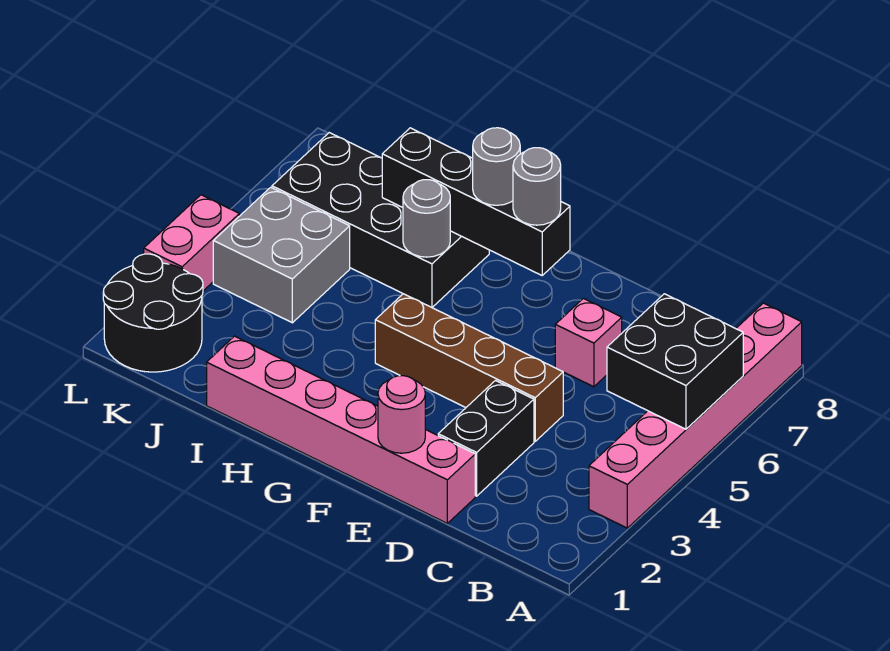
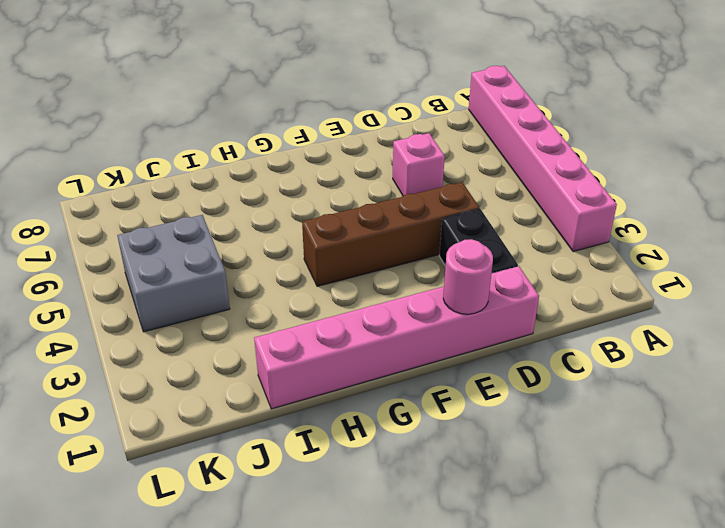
none -> black 2x4 brick [272,133,489,307]
none -> black 2x2 round brick [103,254,203,372]
none -> pink 1x2 brick [144,195,239,291]

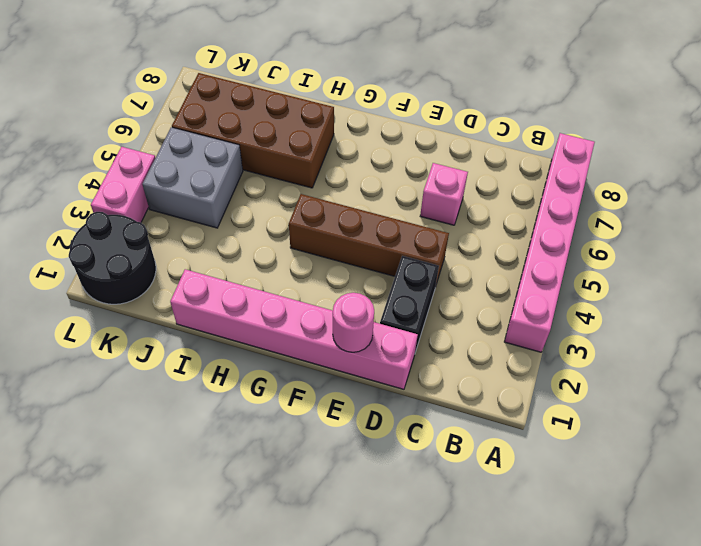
brown 2x4 brick [172,73,334,188] -> black 2x4 brick [272,133,489,307]
none -> black 2x2 brick [607,294,743,429]
none -> black 1x4 brick [382,128,570,275]
none -> grey 1x1 round brick [403,180,450,257]

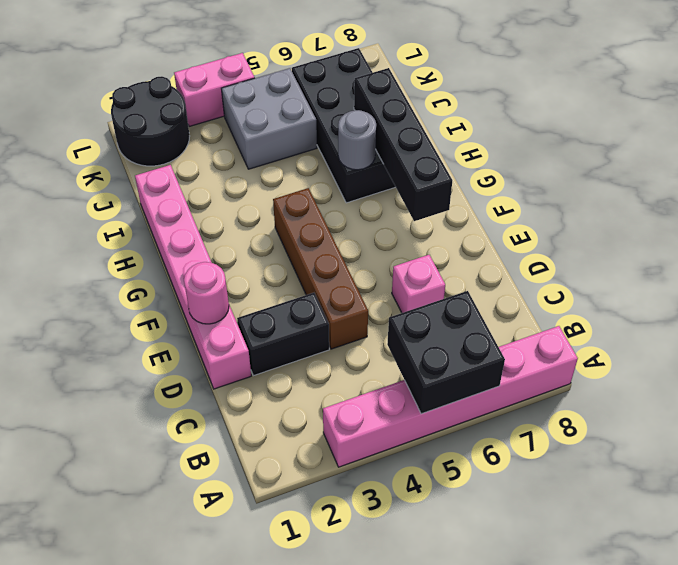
none -> grey 1x1 round brick [513,148,561,225]
none -> grey 1x1 round brick [473,128,520,205]

